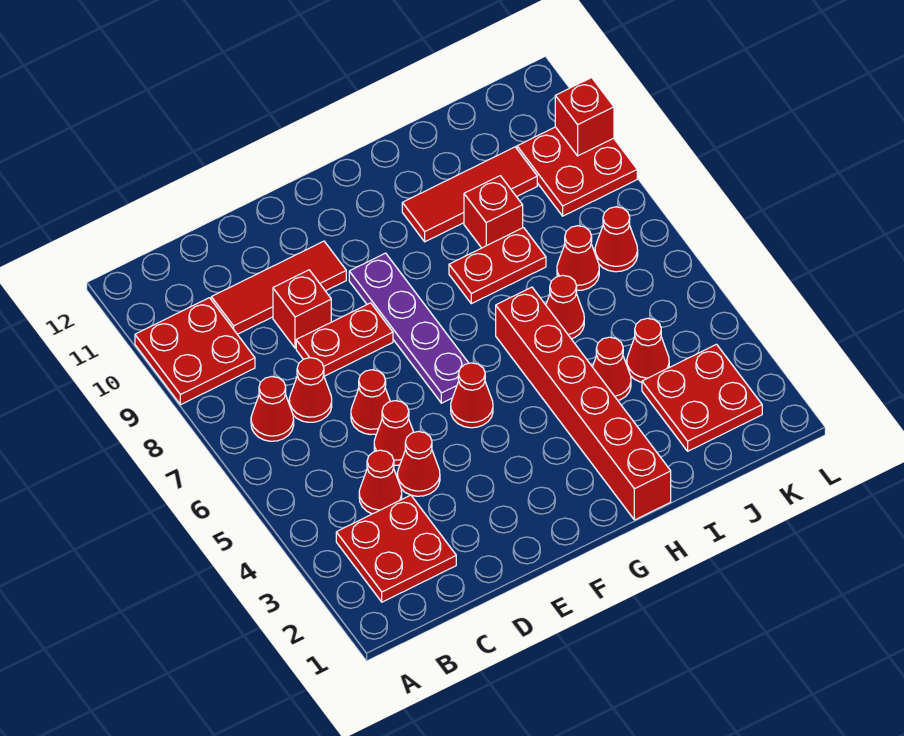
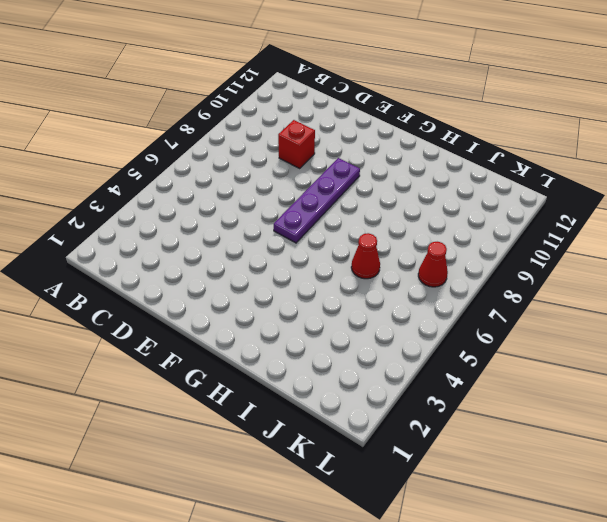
none -> red 2x2 plate [135,298,255,405]
none -> red 2x2 plate [336,495,456,602]
none -> red 1x1 cone [251,377,294,441]

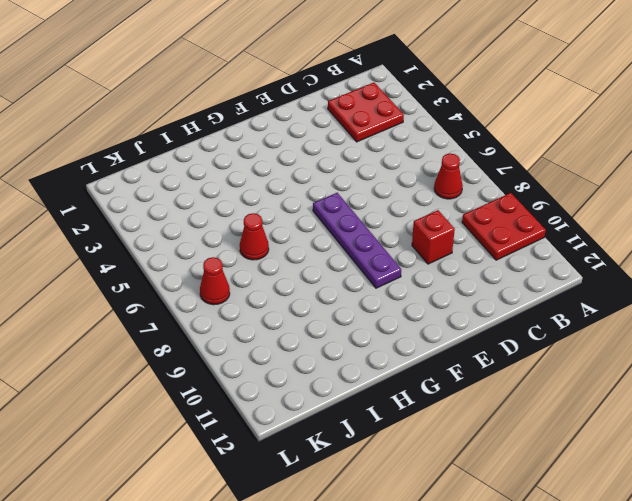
none -> red 1x1 cone [359,450,402,514]
none -> red 1x1 cone [289,358,332,422]
none -> red 1x3 tile [211,241,346,334]

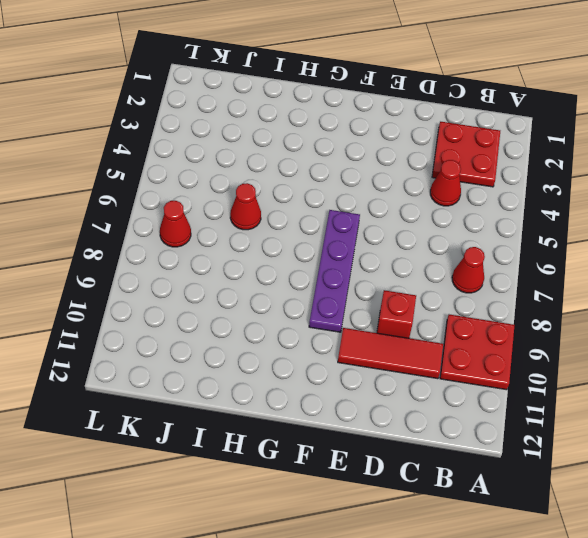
none -> red 1x1 cone [289,358,332,422]
none -> red 1x1 cone [397,432,440,496]
none -> red 1x1 cone [374,401,414,465]

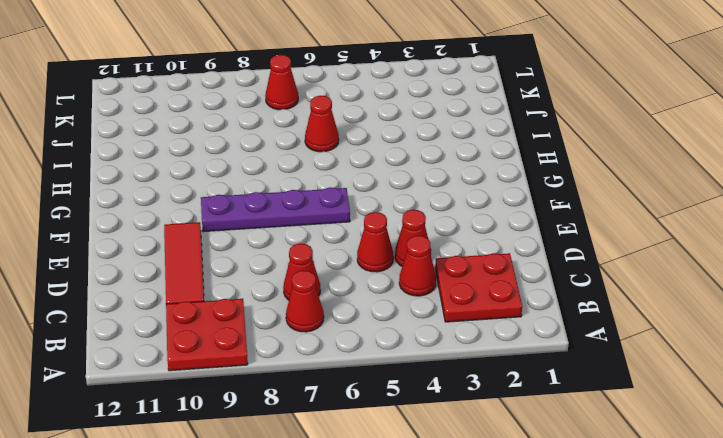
none -> red 1x1 cone [351,370,390,435]
none -> red 1x2 plate [296,303,393,376]
none -> red 1x1 brick [273,270,331,348]

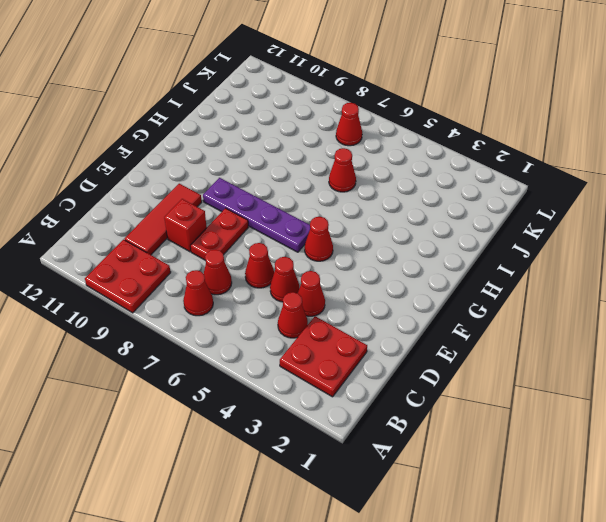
none -> red 1x6 brick [496,287,671,520]
none -> red 1x2 plate [449,228,546,304]
none -> red 1x3 tile [402,147,537,242]

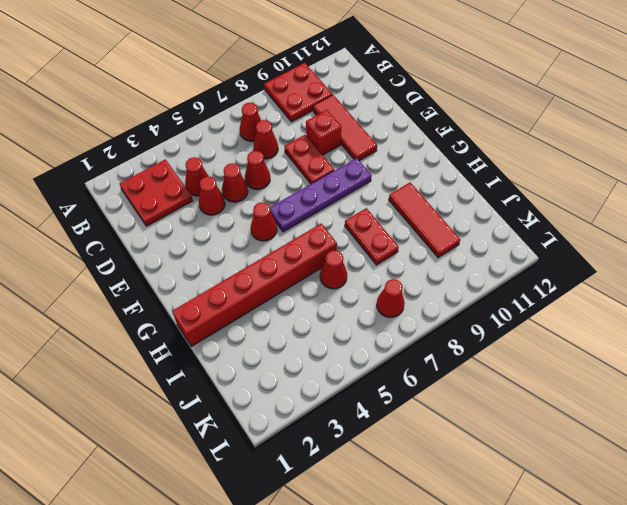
none -> red 1x1 cone [593,337,631,400]
none -> red 1x1 brick [464,176,523,248]
none -> red 2x2 plate [642,344,762,451]

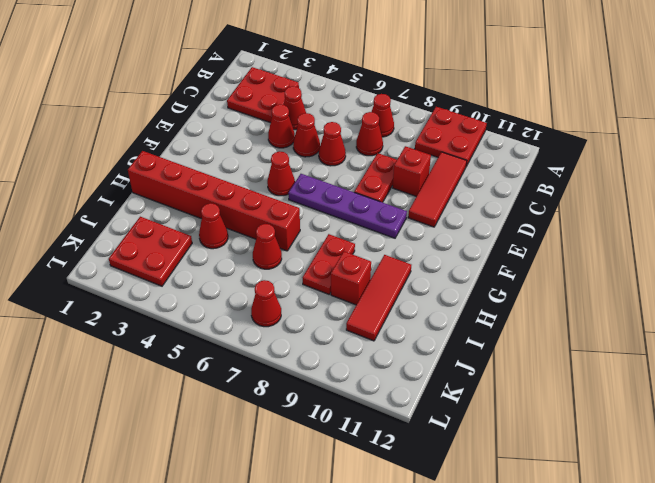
none -> red 1x1 cone [627,318,669,382]
none -> red 1x1 cone [557,226,599,290]
none -> red 2x2 plate [517,127,637,216]

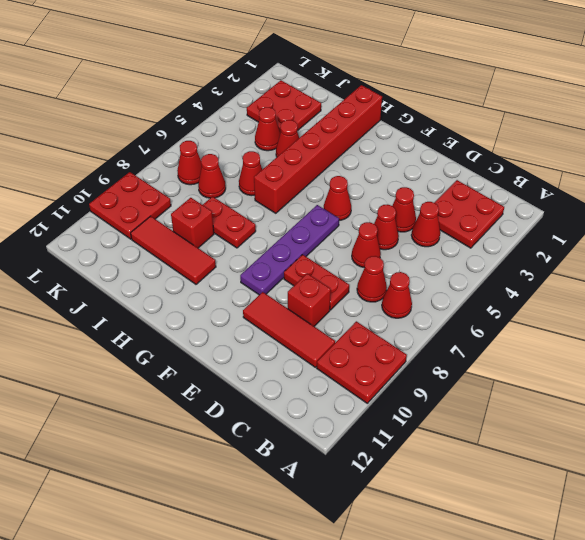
none -> red 1x1 brick [555,78,614,156]

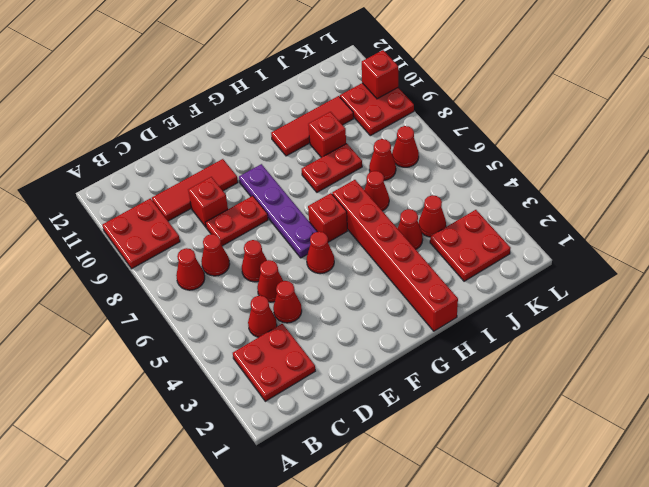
red 1x1 brick [308,193,348,242] -> none

